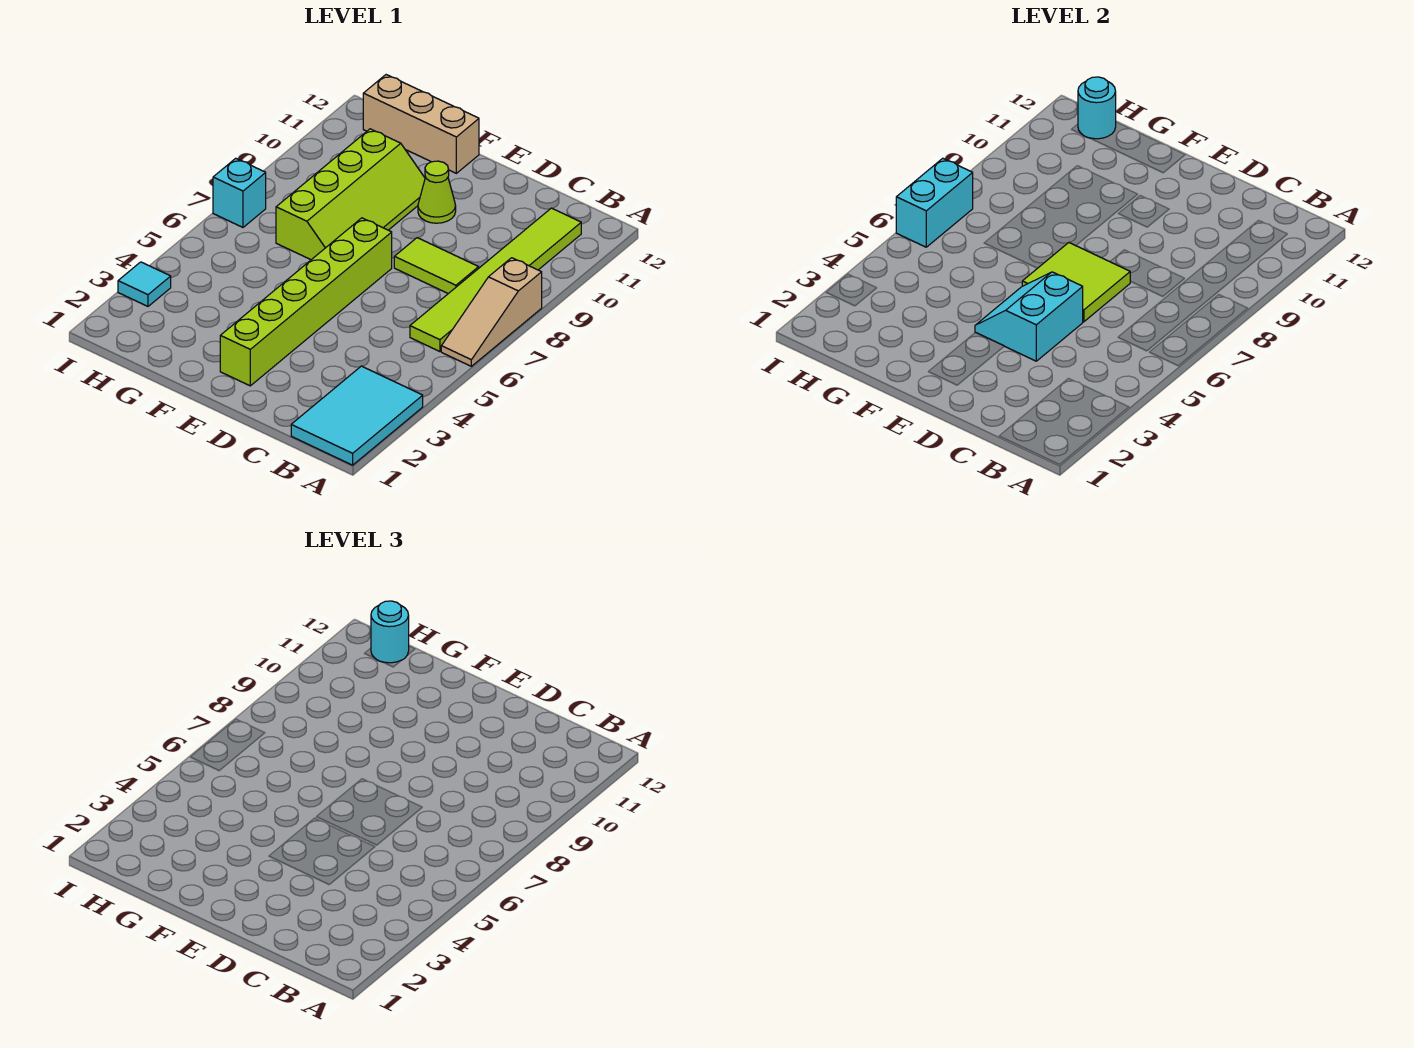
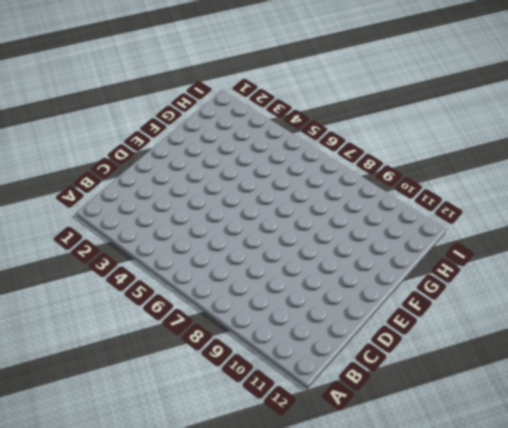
none -> cyan 2x3 tile [291,366,423,465]
none -> tan 1x3 slope [441,258,542,366]
none -> lime 1x6 tile [410,208,581,352]

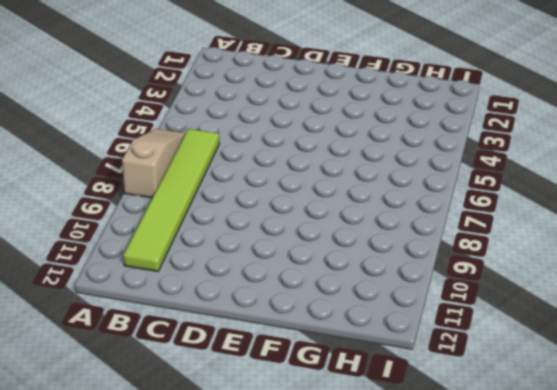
none -> cyan 2x3 tile [291,366,423,465]
none -> lime 1x2 tile [394,238,479,294]
none -> lime 1x6 brick [220,218,392,386]

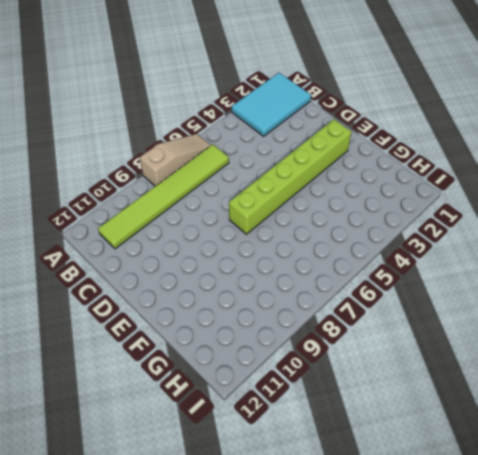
none -> lime 1x2 tile [394,238,479,294]
none -> lime 1x1 cone [418,161,456,223]
none -> lime 2x4 slope [276,129,425,260]

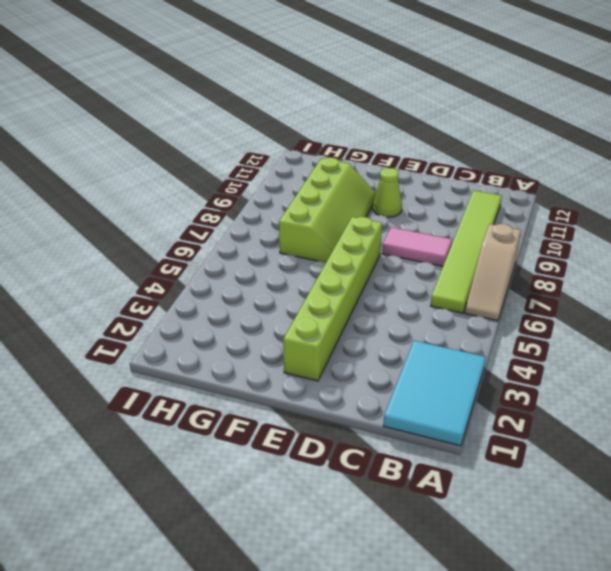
pink 1x2 tile [382,227,452,266] -> lime 1x2 tile [394,238,479,294]
none -> tan 1x3 brick [363,75,479,173]
none -> cyan 1x1 tile [118,262,171,306]
none -> cyan 1x1 brick [213,158,266,227]

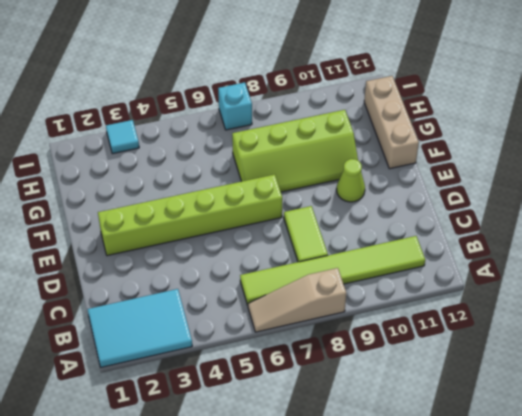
none -> cyan 2x2 slope [975,272,1083,361]
none -> lime 2x2 tile [1022,243,1130,322]
none -> cyan 1x1 round brick [1078,77,1116,139]

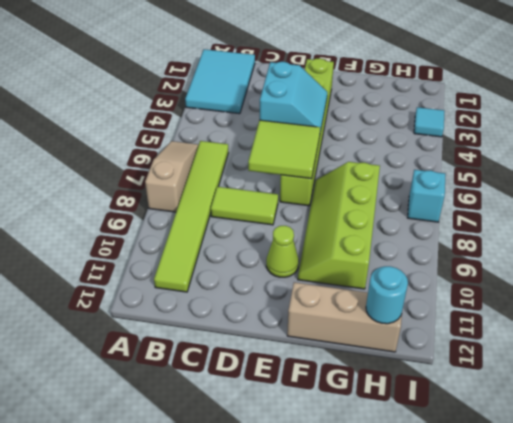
none -> cyan 1x2 brick [896,158,973,247]
none -> cyan 1x1 round brick [371,601,409,663]

